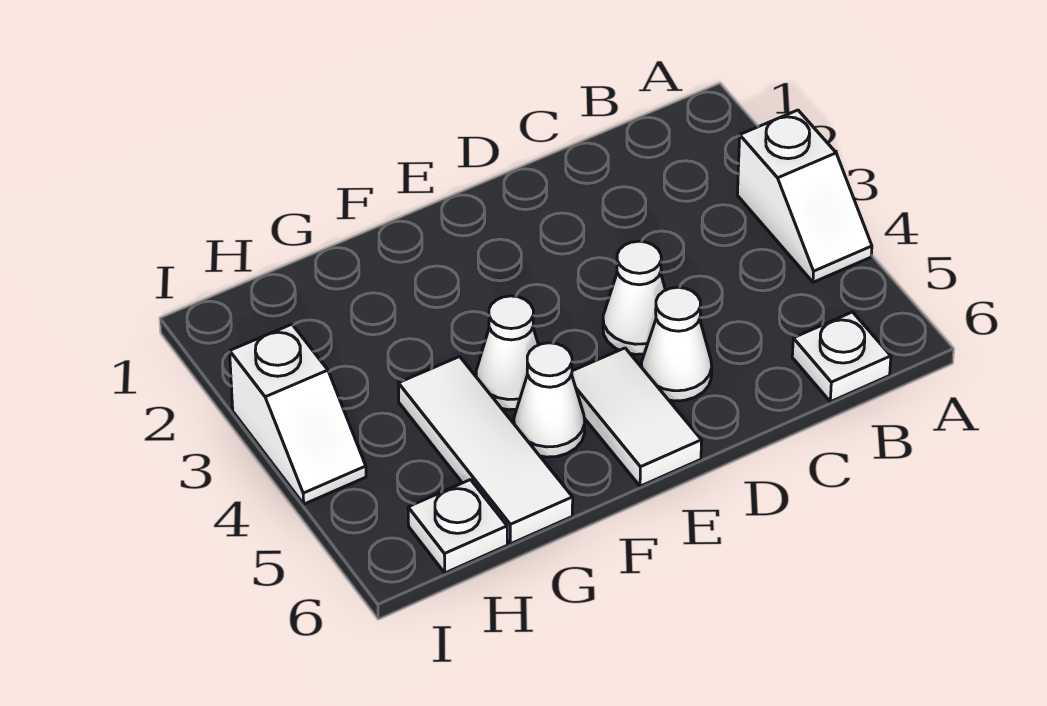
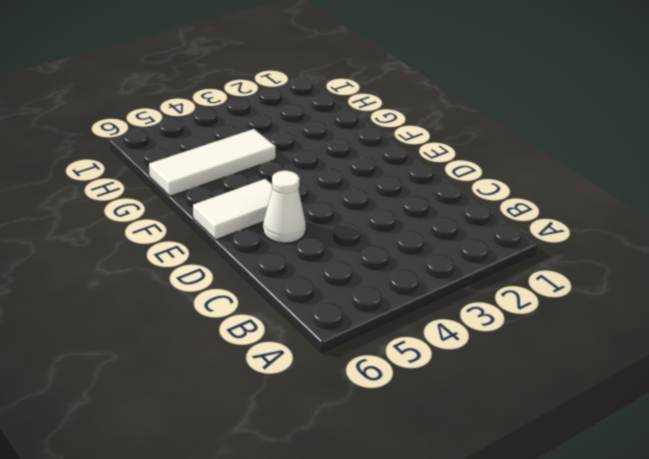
none -> white 1x2 slope [737,110,872,282]
none -> white 1x1 plate [792,312,891,402]

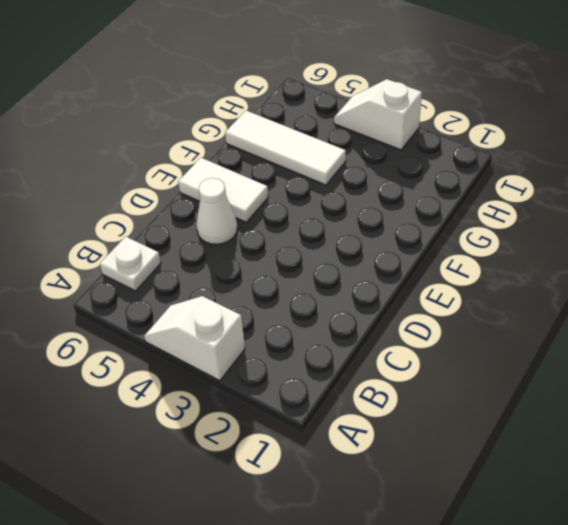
none -> white 1x1 cone [603,241,665,354]
none -> white 1x1 cone [476,296,538,410]

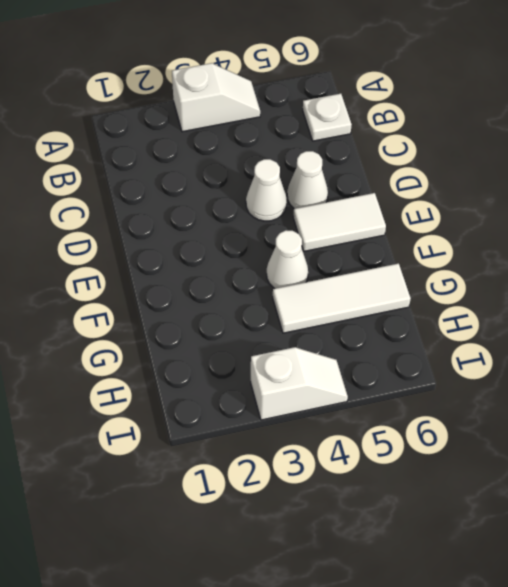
none -> white 1x1 cone [514,343,585,457]
none -> white 1x1 plate [408,480,507,573]

